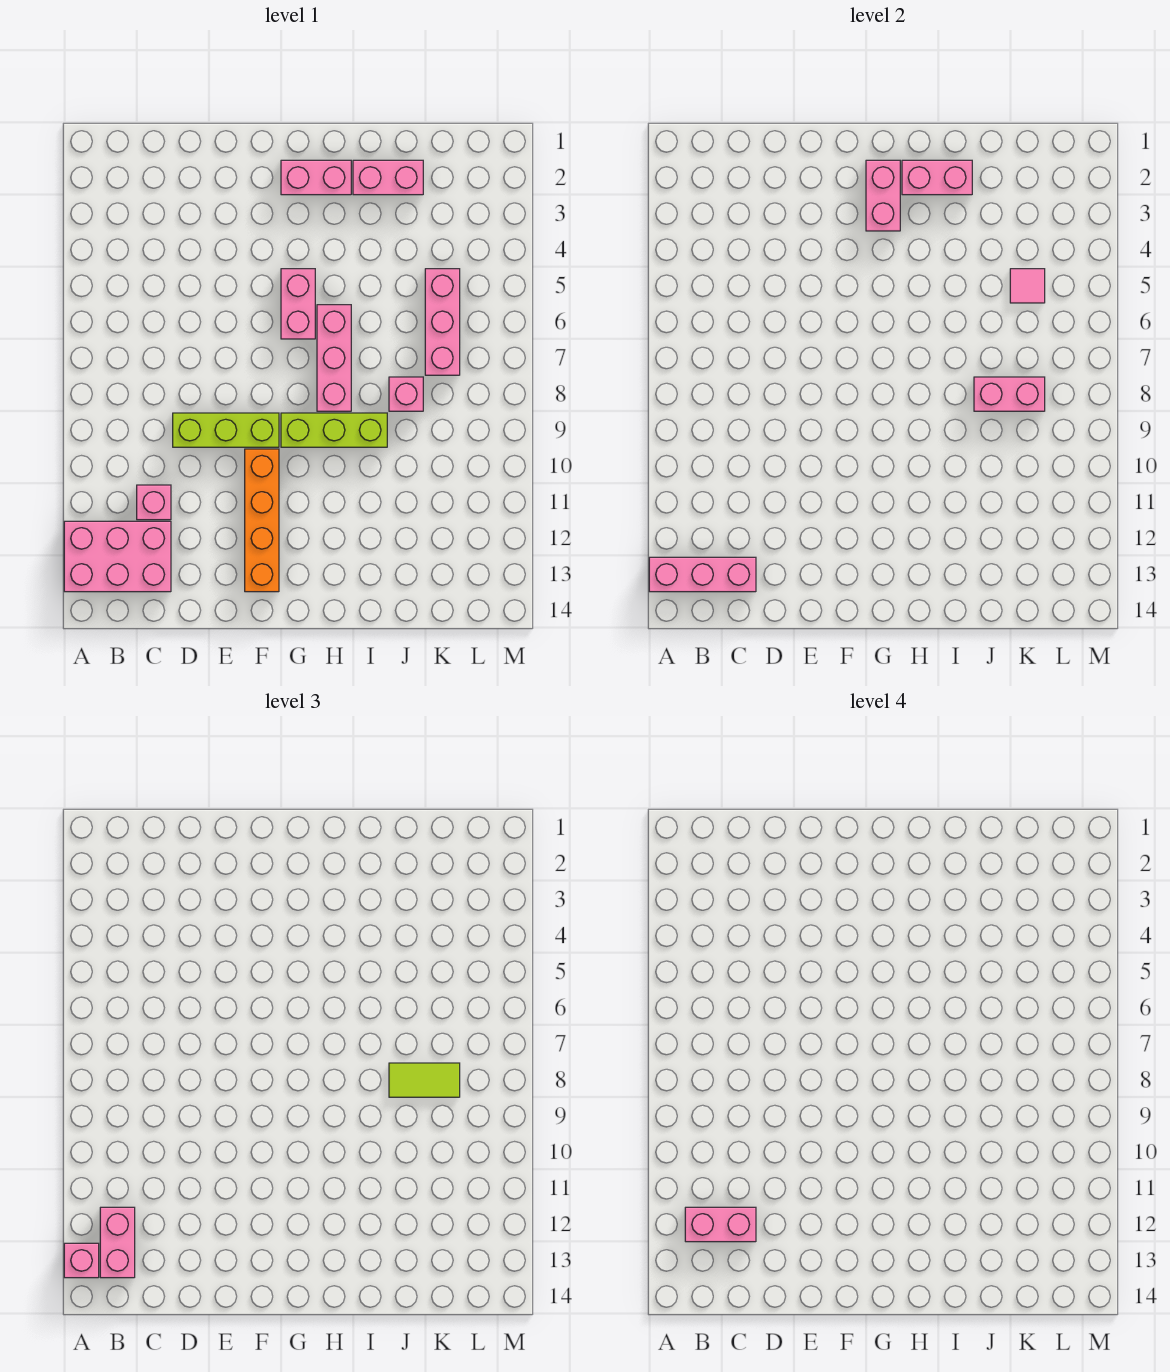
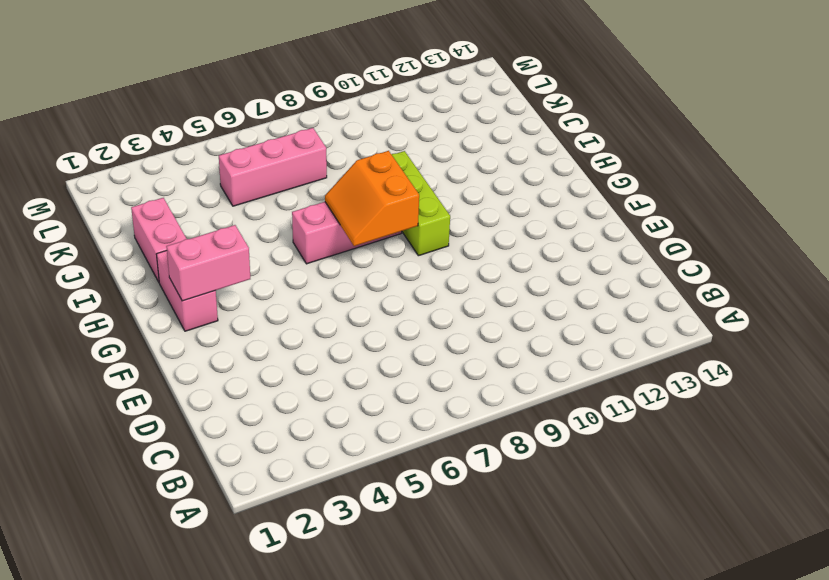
orange 2x2 slope [325,151,419,246] -> none
none -> pink 2x3 brick [64,521,171,592]
none -> pink 1x1 brick [137,485,171,520]
none -> lime 1x3 brick [173,413,279,447]

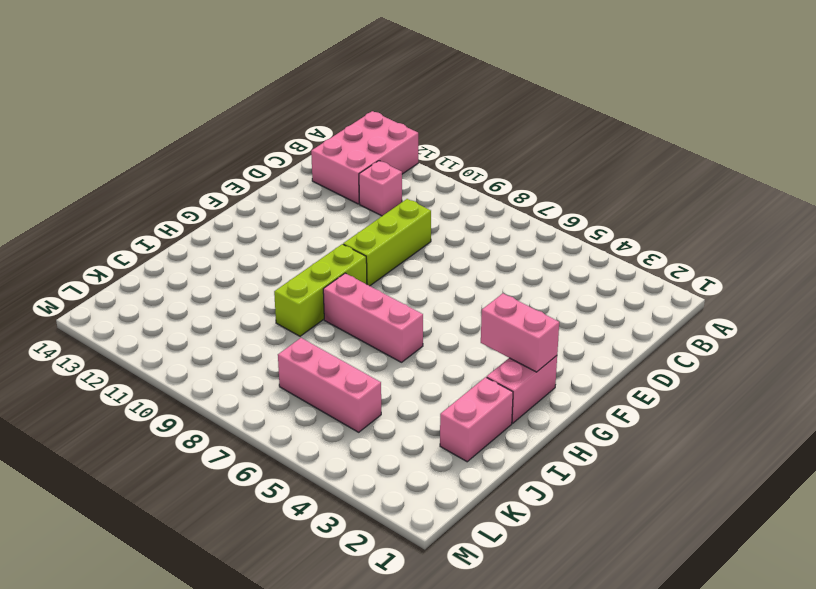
none -> orange 1x4 brick [245,449,279,592]
none -> pink 1x2 brick [281,269,315,339]
none -> pink 1x1 brick [389,377,423,411]

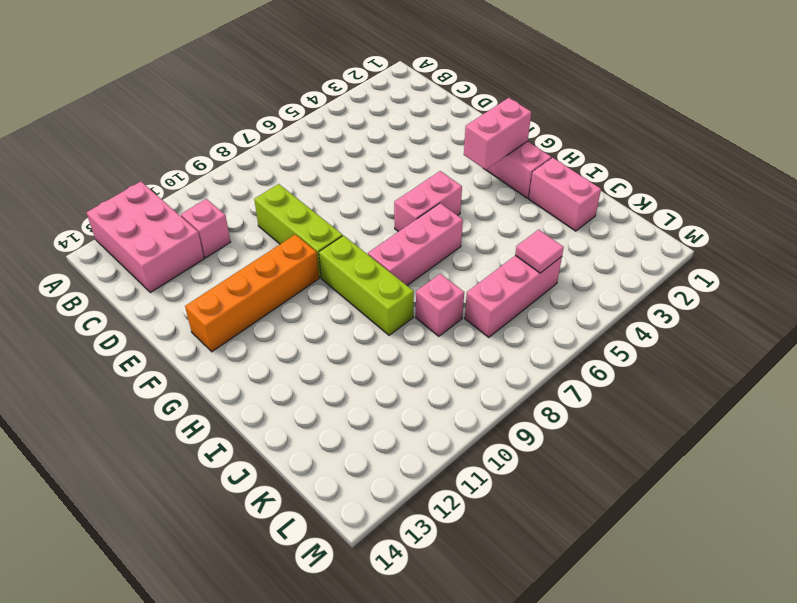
none -> pink 1x3 brick [649,557,756,592]
none -> pink 1x2 brick [902,160,972,195]
none -> pink 1x2 brick [974,377,1045,411]

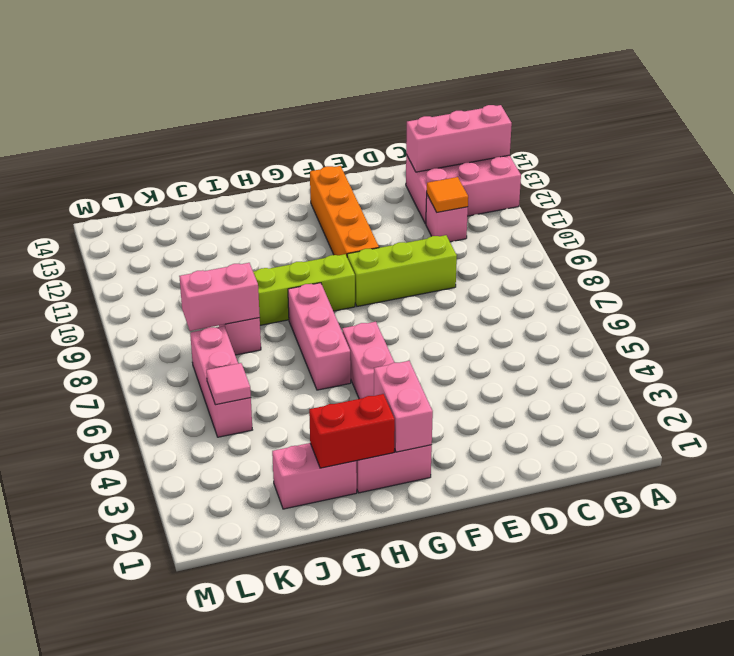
orange 1x1 tile [427,177,468,212] -> none
red 1x2 brick [309,394,395,468] -> pink 1x2 brick [902,160,972,195]
none -> pink 1x1 brick [64,1243,99,1278]
none -> pink 1x2 brick [100,1207,135,1278]
none -> lime 1x2 tile [389,1063,460,1097]

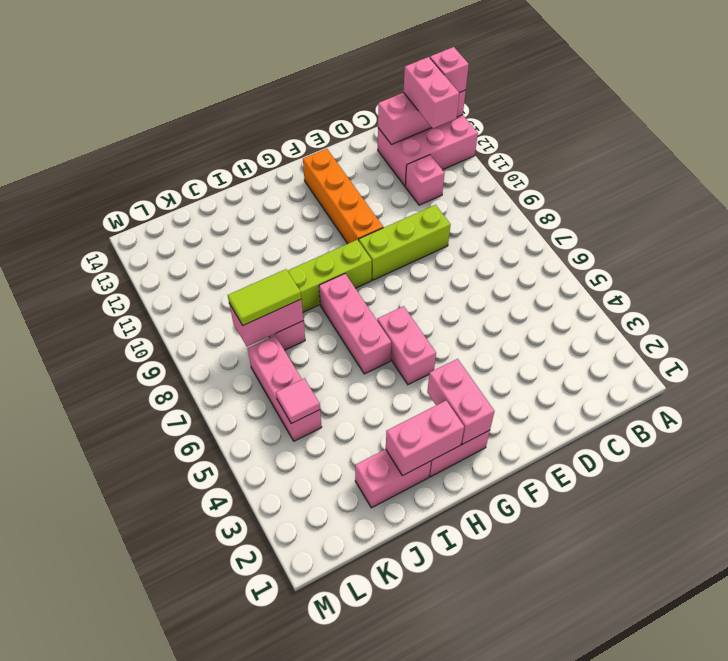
none -> pink 1x2 brick [685,1207,756,1242]

